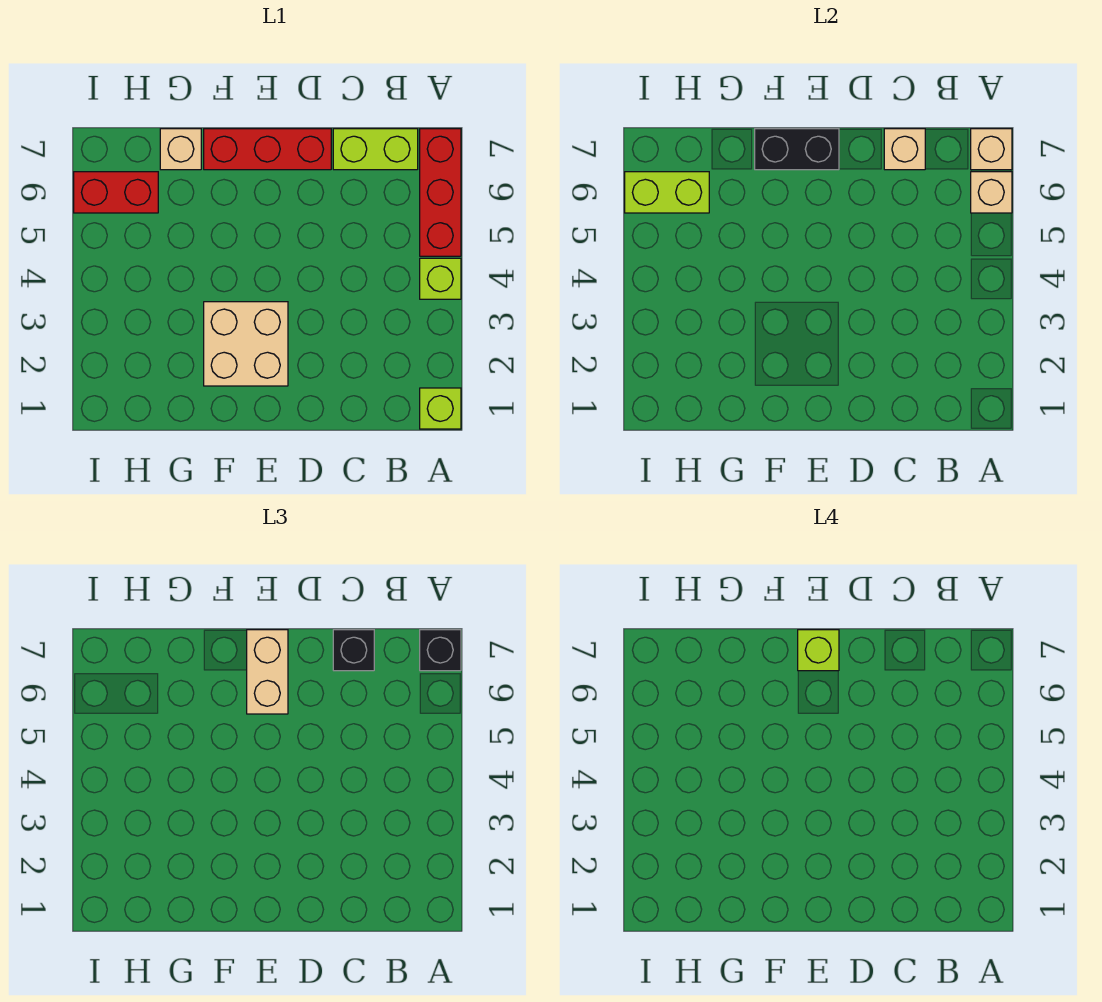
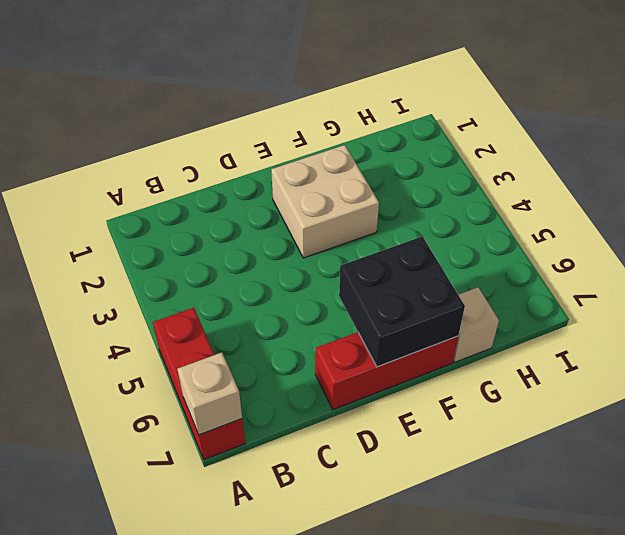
black 2x2 brick [339,236,465,367] -> black 1x2 brick [755,129,839,170]
none -> lime 1x1 brick [420,388,461,429]
none -> lime 1x1 brick [420,258,461,299]
none -> lime 1x2 brick [333,129,418,170]

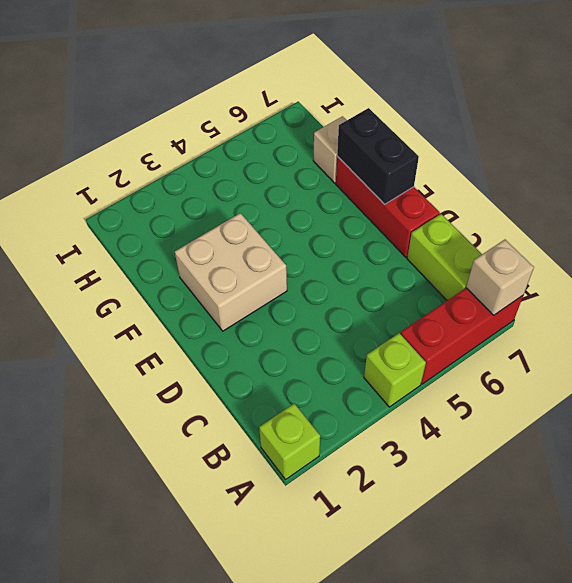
none -> red 1x2 brick [74,172,158,213]
none -> tan 1x1 brick [971,172,1012,213]
none -> tan 1x1 brick [884,129,925,170]

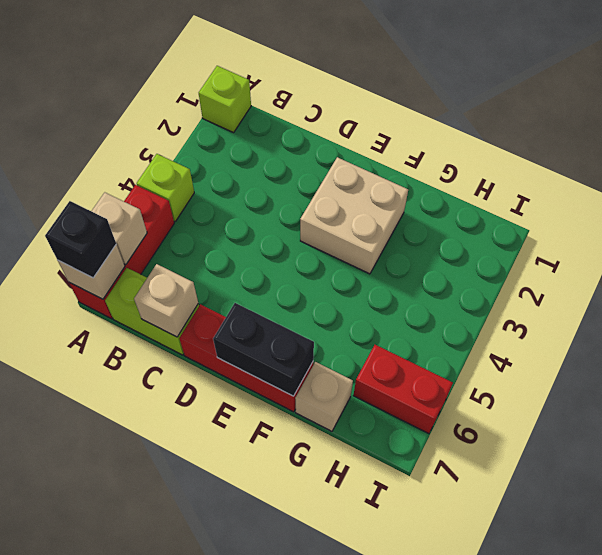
none -> lime 1x2 brick [625,172,709,213]
none -> black 1x1 brick [333,630,374,671]
none -> tan 1x2 brick [247,630,288,714]

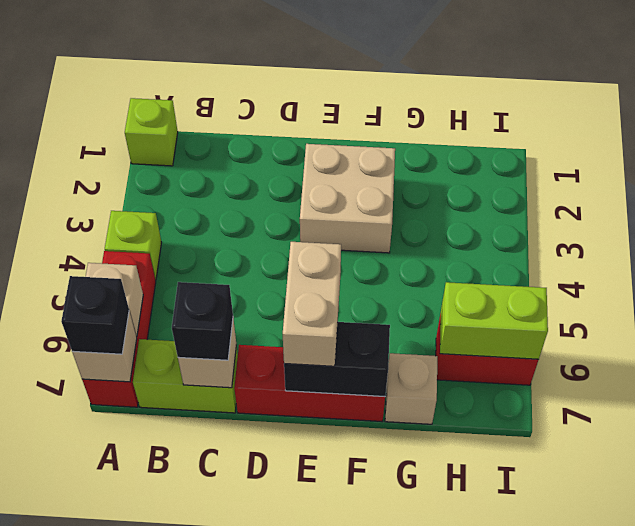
none -> lime 1x1 brick [798,630,839,671]

